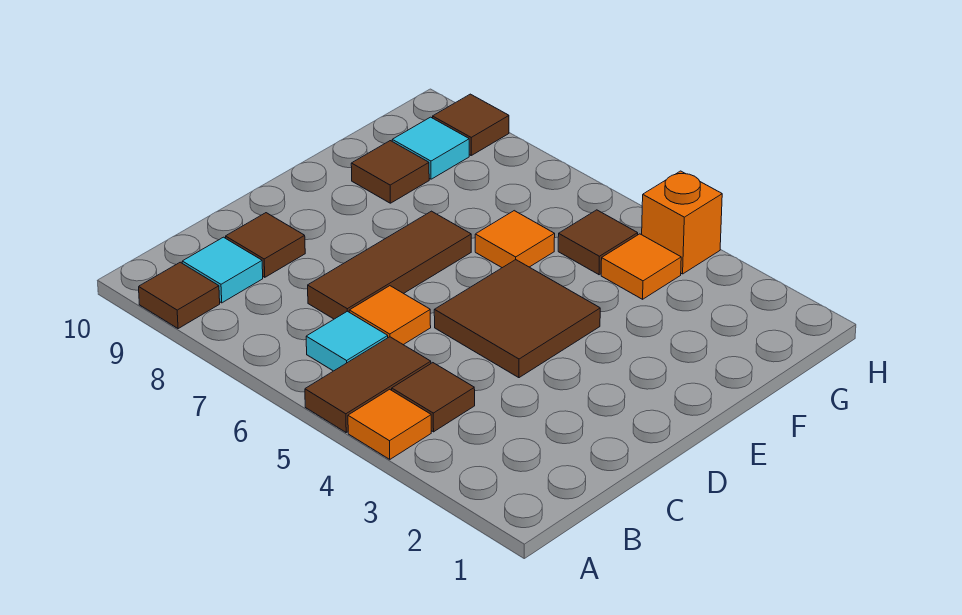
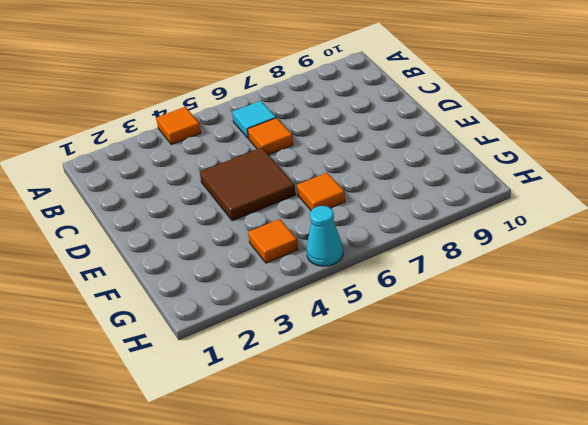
cyan 1x1 cone [307,206,343,266] -> none
none -> brown 1x2 tile [305,337,431,432]
none -> brown 1x1 tile [139,262,220,329]
none -> brown 1x1 tile [392,363,475,432]

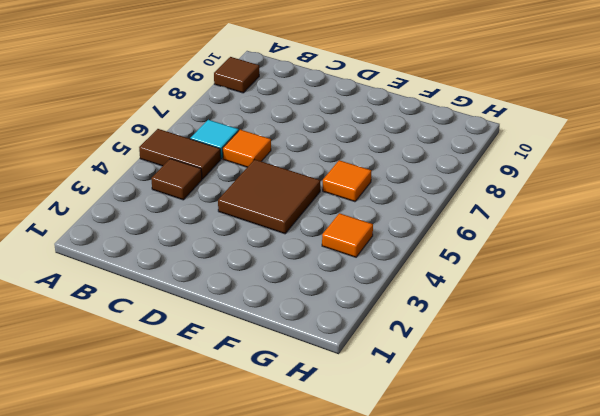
none -> orange 1x1 tile [348,389,431,459]
none -> cyan 1x1 tile [182,237,263,303]
none -> brown 1x3 tile [308,211,471,319]

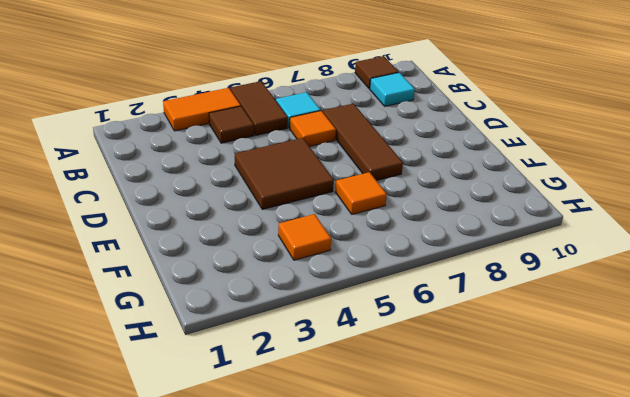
orange 1x2 tile [163,88,241,131] -> orange 1x1 tile [348,389,431,459]
none -> brown 1x1 tile [226,213,305,277]
none -> brown 1x1 tile [351,141,429,203]
none -> brown 1x1 tile [558,210,638,275]

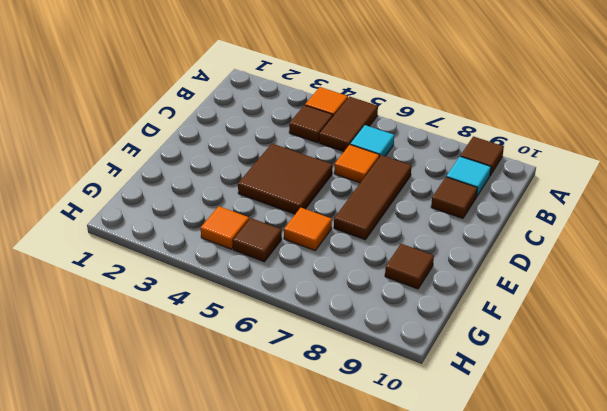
none -> cyan 1x1 tile [392,117,469,179]
none -> orange 1x1 brick [642,171,722,274]
none -> brown 1x1 tile [433,94,509,155]

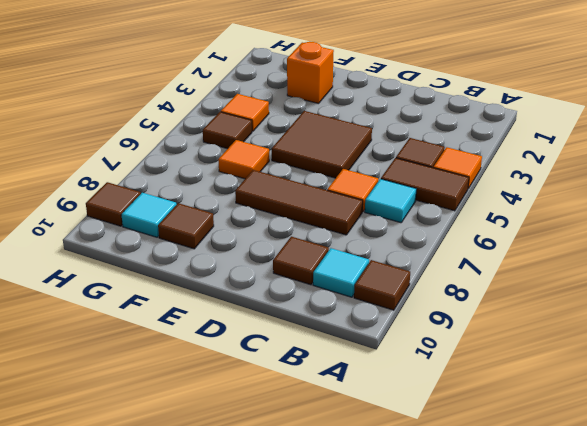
orange 1x1 brick [287,42,334,104] -> orange 1x1 brick moved to [642,171,722,274]

